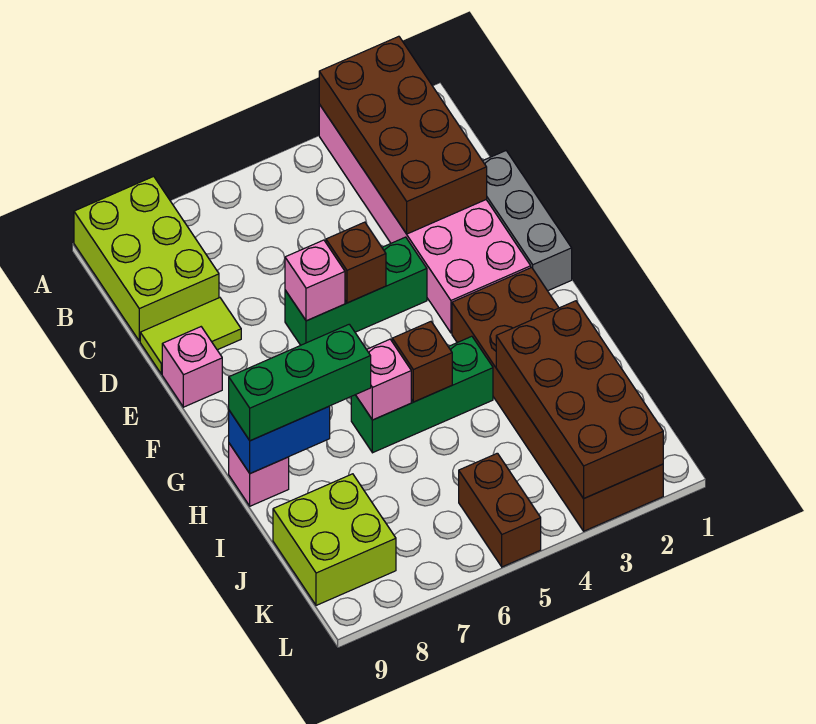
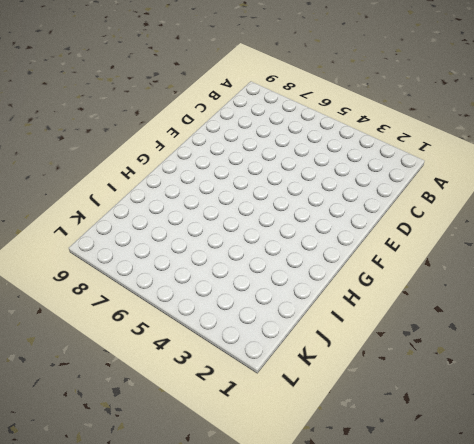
none -> pink 2x6 brick [319,104,531,333]
none -> lime 2x3 brick [74,176,219,341]
none -> grey 1x3 brick [483,151,572,291]

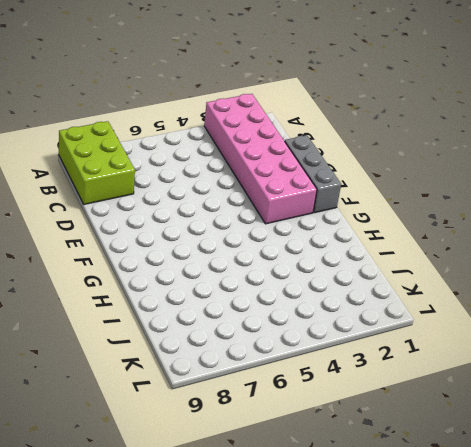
none -> lime 1x2 tile [140,298,241,374]
none -> green 1x3 brick [285,237,427,345]
none -> pink 1x1 brick [162,327,222,407]

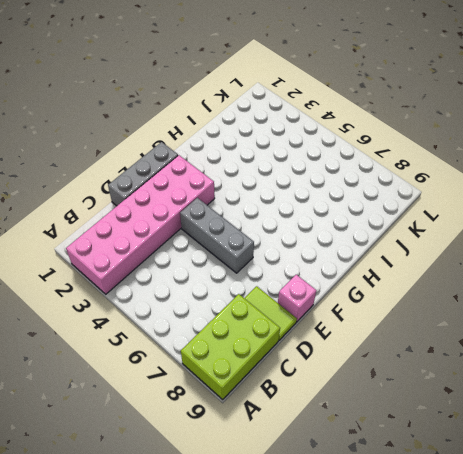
grey 1x3 brick [180,198,254,273] -> green 1x3 brick [285,237,427,345]
none -> brown 2x6 brick [452,267,663,531]
none -> green 1x3 brick [351,336,493,453]
none -> pink 1x1 brick [229,443,289,506]

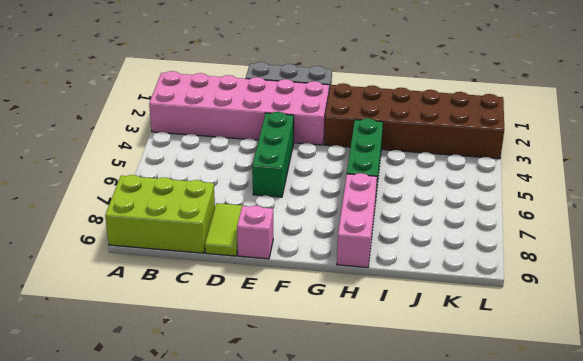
pink 1x3 brick [337,173,377,267] -> pink 1x1 brick [229,443,289,506]
none -> lime 2x2 brick [273,474,396,605]
none -> brown 1x2 brick [459,453,541,567]
none -> brown 2x4 brick [319,36,487,234]

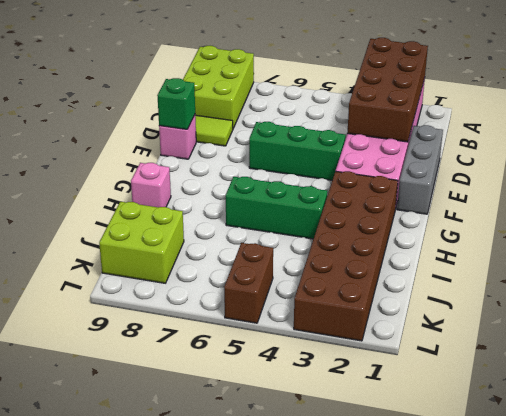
green 1x1 brick [157,78,195,129] -> none
none -> brown 1x1 brick [326,222,386,303]
none -> pink 1x1 brick [285,240,345,321]
none -> brown 1x1 brick [392,322,452,402]

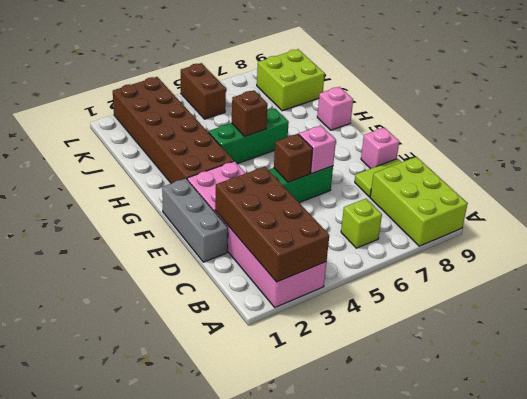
lime 1x1 brick [341,199,382,248] -> none
none -> pink 1x1 brick [356,339,411,420]
none -> blue 1x2 brick [229,406,330,474]
none -> brown 2x4 brick [496,301,663,498]

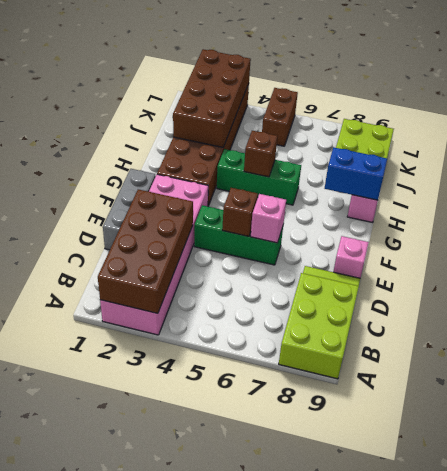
none -> pink 1x1 brick [356,339,411,420]
none -> green 1x3 brick [229,324,371,441]

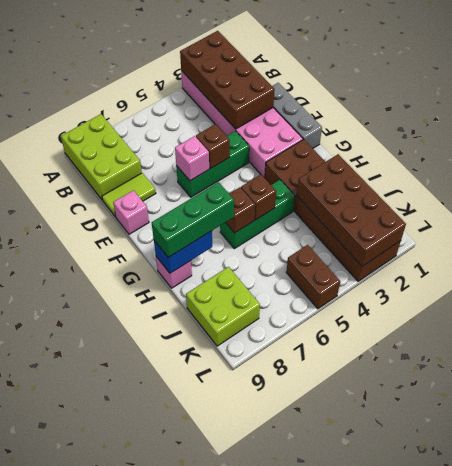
brown 1x1 brick [225,187,255,233] -> pink 1x1 brick [356,339,411,420]

